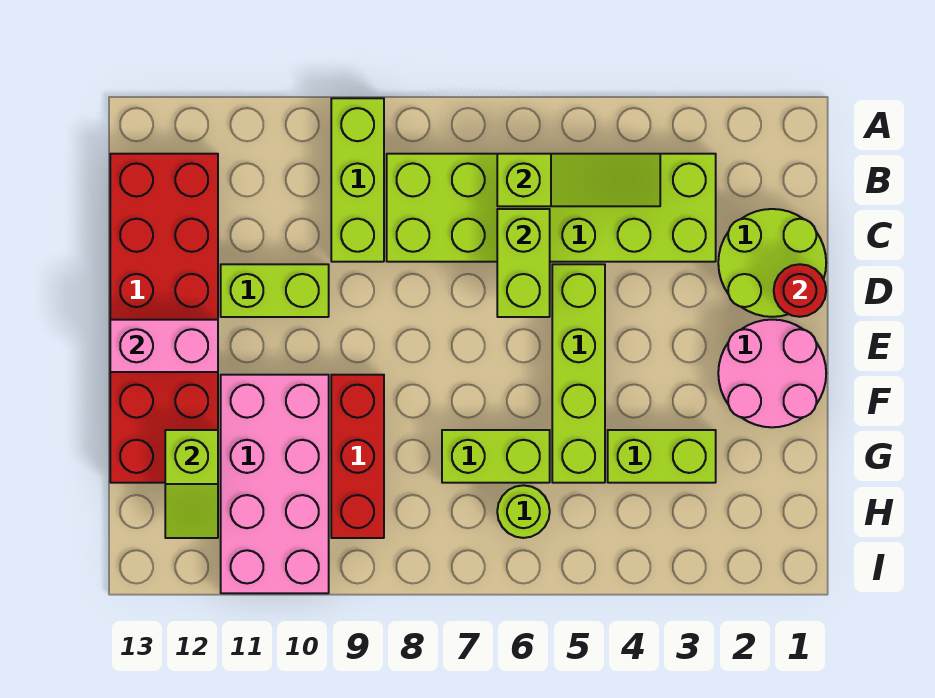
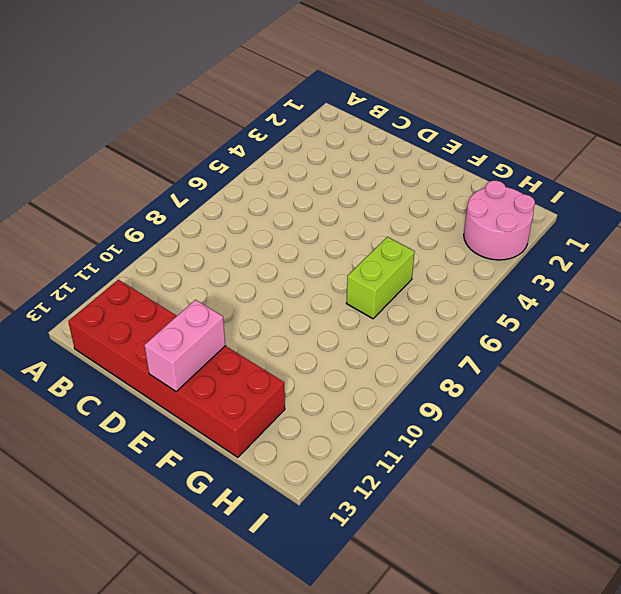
pink 2x2 round brick [464,181,535,260] -> pink 2x2 round brick moved to [718,320,826,427]
none -> lime 1x3 brick [331,98,384,262]
none -> lime 2x6 brick [387,154,716,262]
none -> lime 2x2 round brick [718,209,826,317]

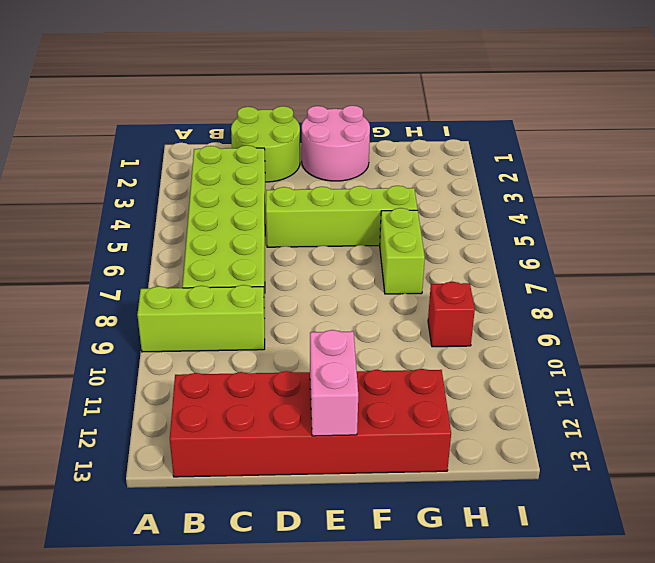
red 1x1 brick [428,282,475,347] -> red 1x3 brick [331,375,384,538]
none -> lime 1x2 brick [221,264,329,317]
none -> pink 2x4 brick [221,375,329,593]
none -> lime 1x2 brick [608,430,716,483]

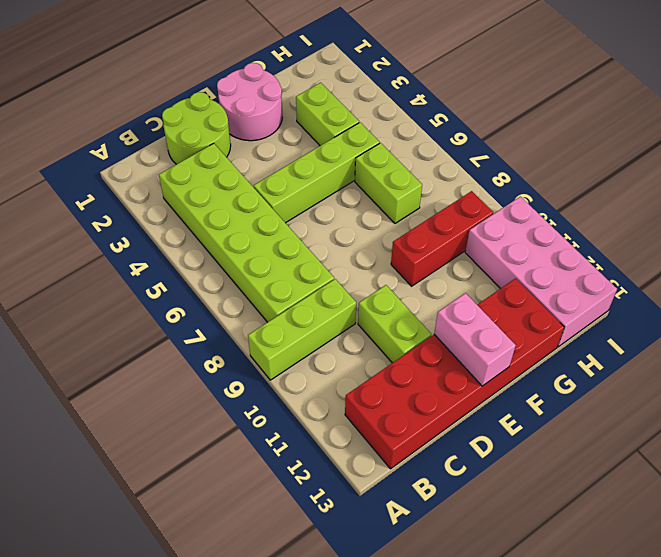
pink 2x4 brick [465,197,617,347] -> pink 2x4 brick turned to [221,375,329,593]
none -> lime 1x1 round brick [497,485,550,538]
none -> lime 1x3 slope [497,154,660,206]
none -> lime 1x2 brick [497,209,550,317]

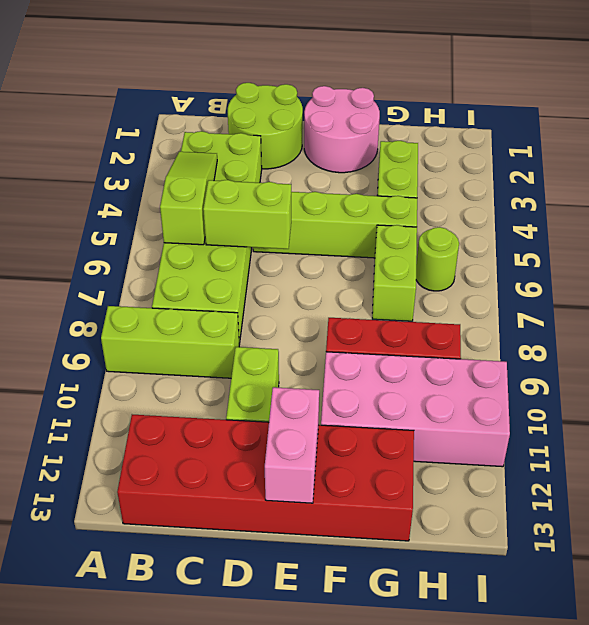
none -> red 1x1 round brick [774,264,826,317]
none -> lime 1x2 slope [165,430,218,538]

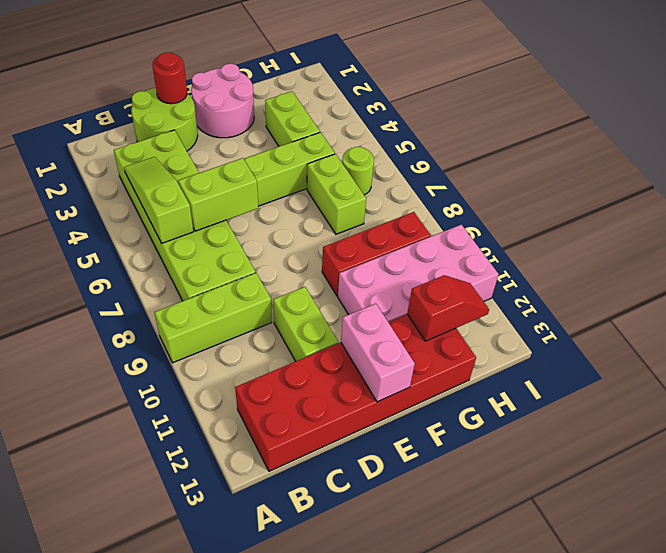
red 1x2 slope [407,275,489,341] -> lime 1x2 slope [165,430,218,538]

